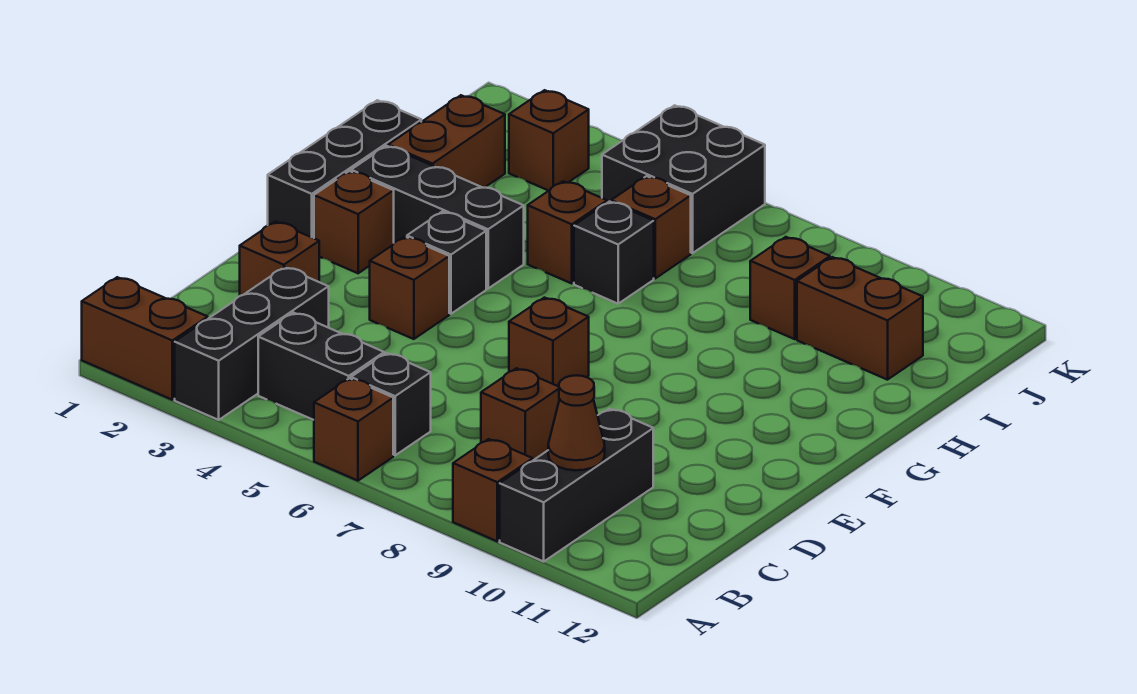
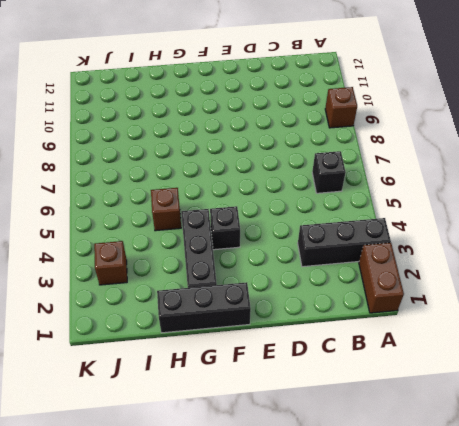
none -> brown 1x1 brick [314,378,393,481]
none -> black 1x3 brick [500,409,653,562]
none -> black 1x2 brick [258,313,384,420]

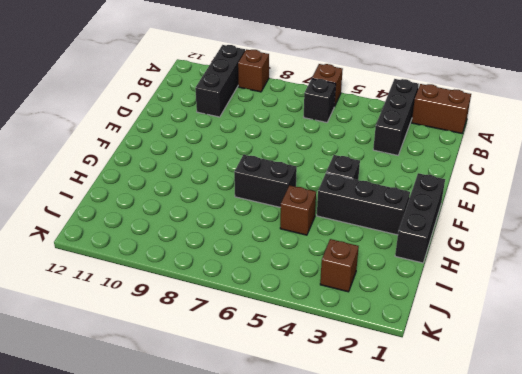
black 1x2 brick [234,155,297,207] -> black 1x2 brick moved to [258,313,384,420]
none -> brown 1x1 brick [481,368,559,460]
none -> brown 1x1 brick [240,222,319,296]
none -> brown 1x1 brick [370,237,449,339]

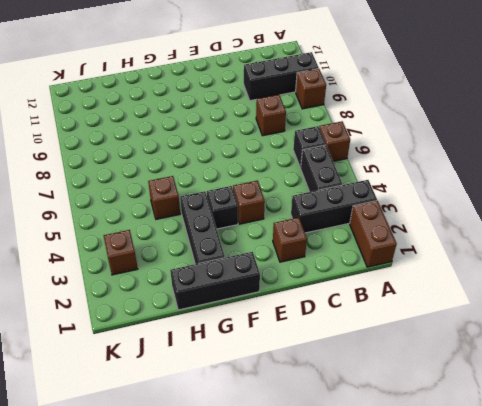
none -> brown 1x1 brick [509,298,589,387]
none -> brown 1x1 brick [314,171,394,273]
none -> brown 1x2 brick [388,95,505,188]

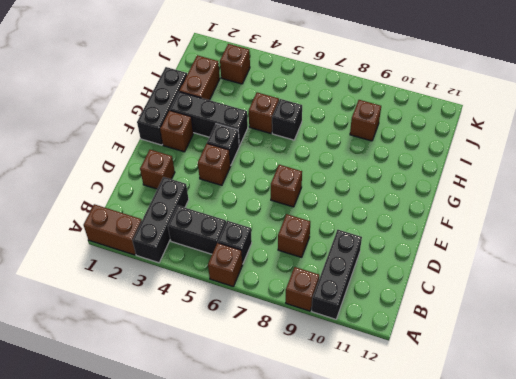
none -> brown 1x1 brick [611,176,691,278]
none -> brown 1x2 brick [797,257,923,380]
none -> black 2x2 brick [602,105,765,253]

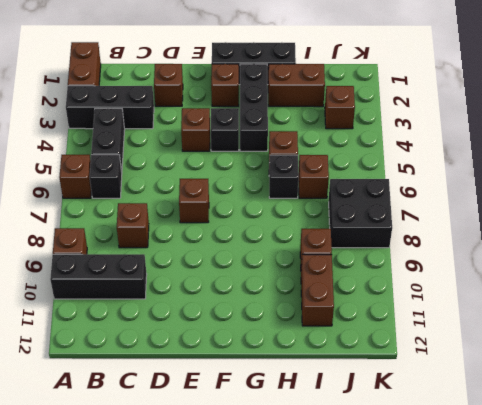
black 2x2 brick [329,179,392,248] -> black 2x2 brick moved to [602,105,765,253]
none -> brown 1x1 cone [548,375,605,470]

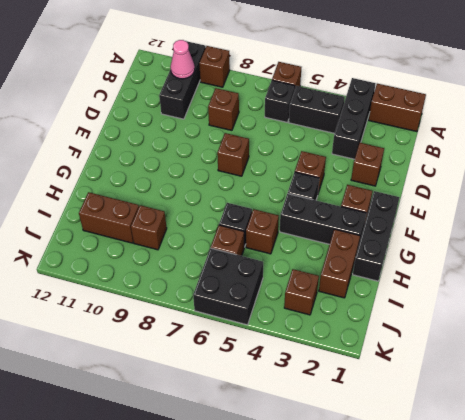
pink 1x1 cone [170,40,195,79] -> brown 1x1 cone [548,375,605,470]

